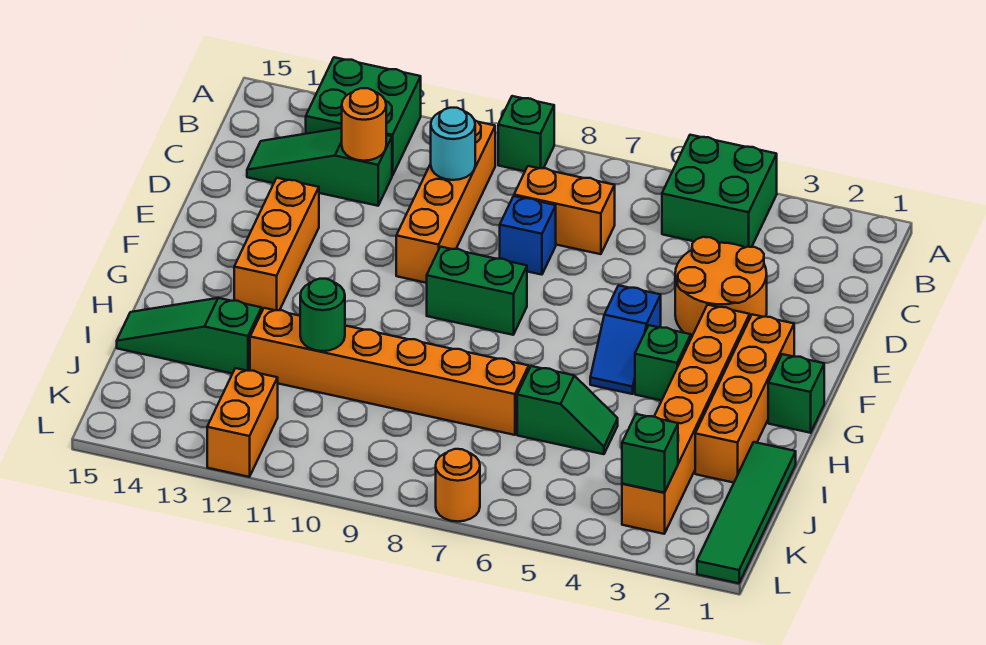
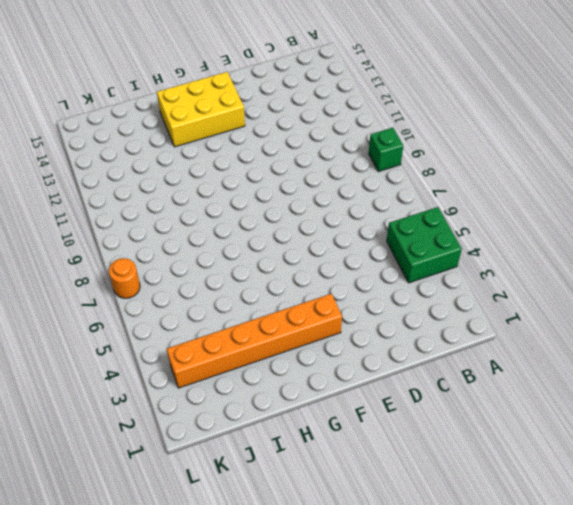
yellow 2x3 brick [157,72,245,147] -> orange 1x3 brick [234,178,319,311]
none -> green 2x2 brick [306,57,421,176]
none -> orange 1x4 brick [396,121,495,283]
none -> orange 1x2 brick [514,166,615,254]

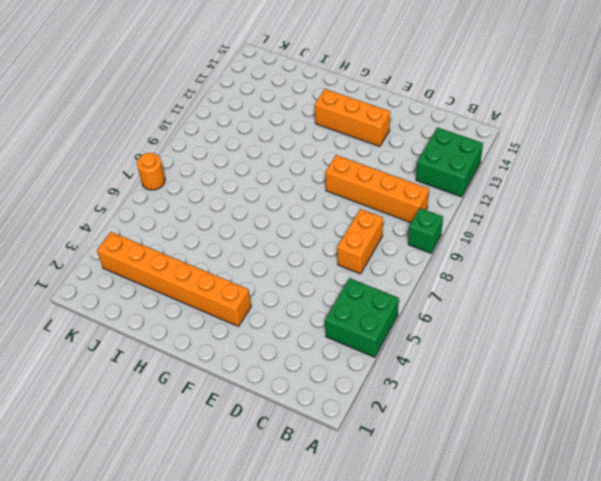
none -> green 1x3 slope [247,128,392,206]
none -> orange 2x2 round brick [675,237,767,338]
none -> blue 1x1 brick [500,196,556,275]

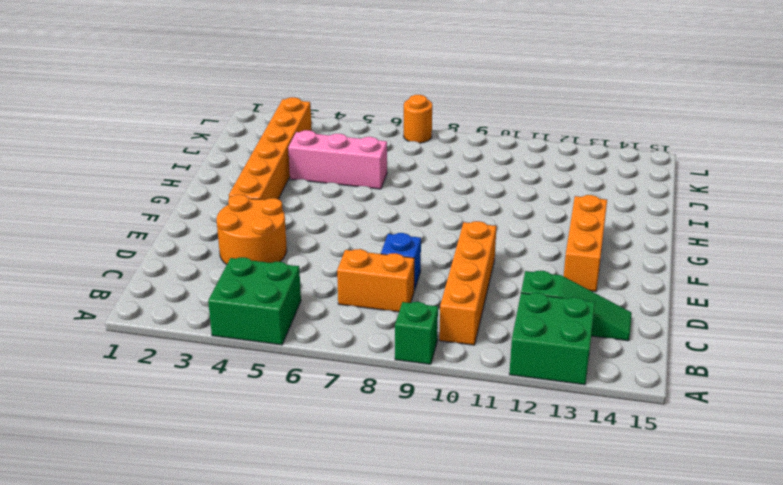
pink 1x3 brick [288,130,387,189] -> green 1x2 slope [517,366,618,454]
none -> orange 1x4 brick [695,314,794,483]
none -> blue 1x2 slope [590,285,661,394]
none -> green 1x2 brick [427,247,527,335]

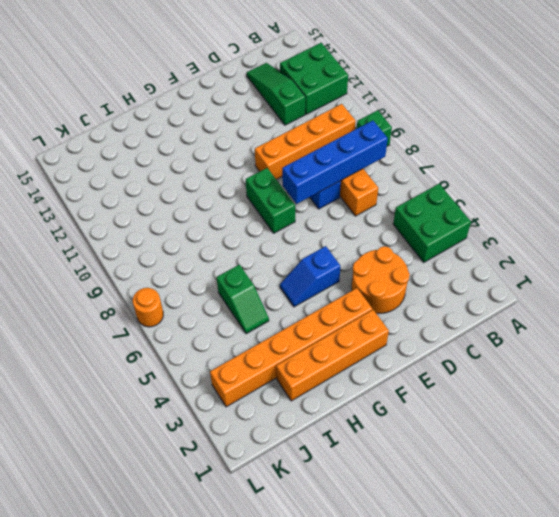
blue 1x4 brick [282,121,388,204] -> none
none -> orange 1x3 brick [234,178,319,311]
none -> green 1x1 brick [768,354,824,433]
none -> green 1x1 brick [635,325,691,400]

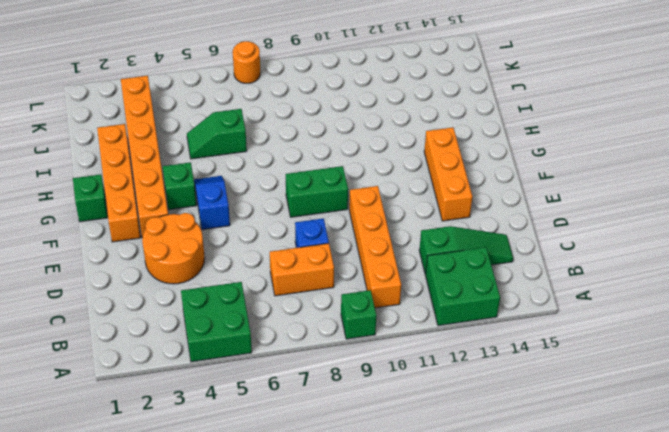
none -> green 1x4 tile [697,442,796,583]
none -> orange 1x6 brick [250,308,529,435]
none -> green 1x3 slope [117,298,262,374]

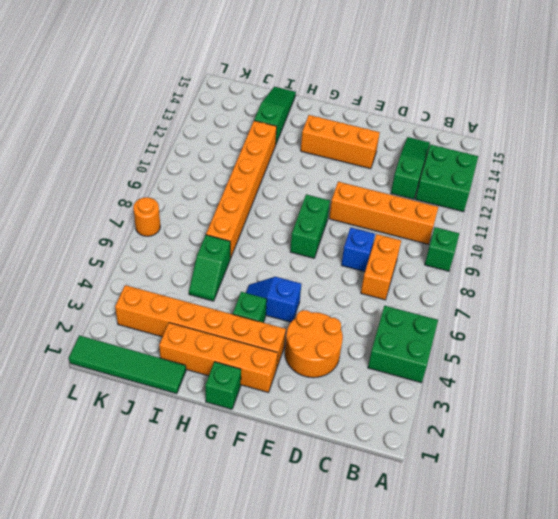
none -> orange 1x2 brick [207,368,278,477]
none -> cyan 1x1 round brick [431,108,475,180]
none -> orange 1x1 round brick [342,88,386,161]

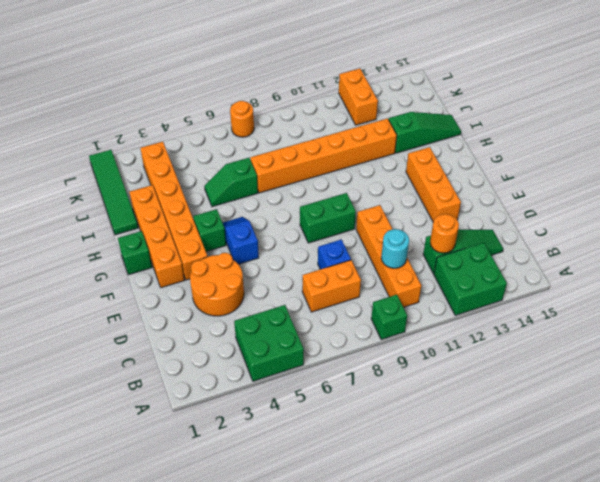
none -> green 1x1 round brick [300,279,345,351]
none -> green 1x1 brick [622,414,678,493]

